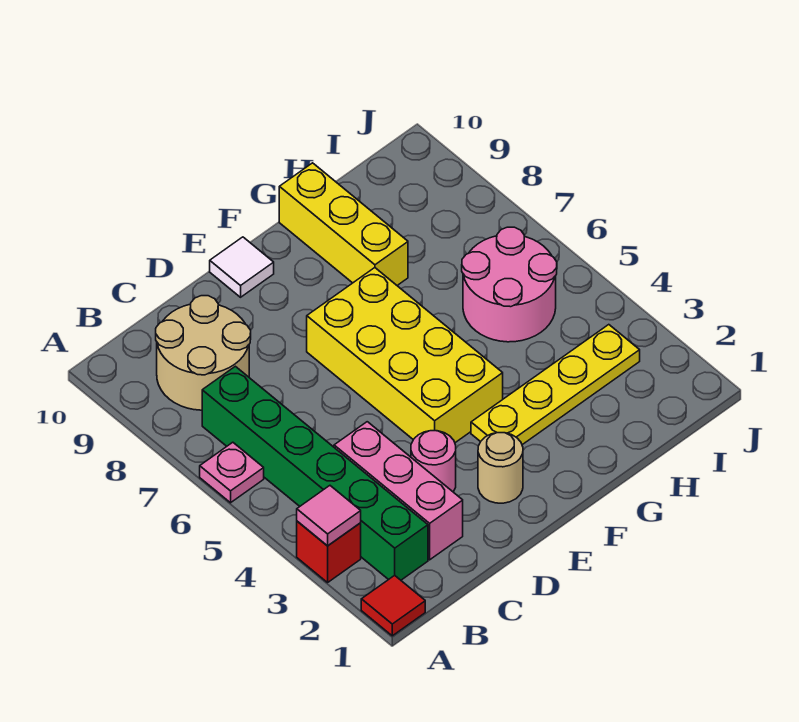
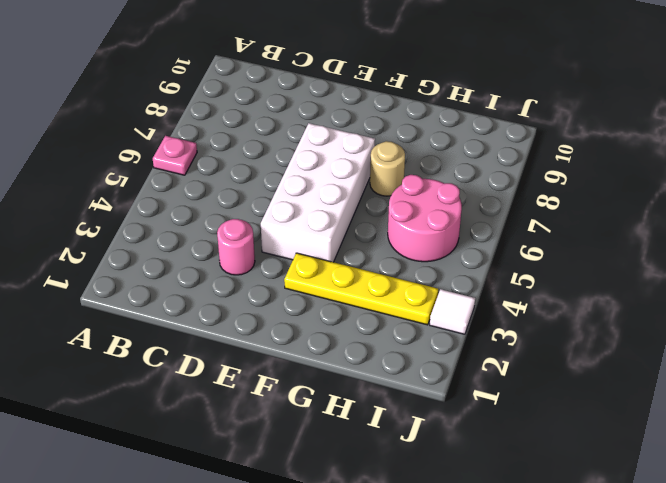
white 2x4 brick [261,123,375,262] -> yellow 2x4 brick [307,268,503,443]
tan 1x1 round brick [370,141,405,196] -> tan 1x1 round brick moved to [478,433,523,503]
white 1x1 tile [430,289,475,334] -> white 1x1 tile moved to [210,237,274,297]
none -> red 1x1 tile [361,575,425,636]
none -> red 1x1 brick [297,521,361,582]
none -> green 1x6 brick [202,366,428,580]

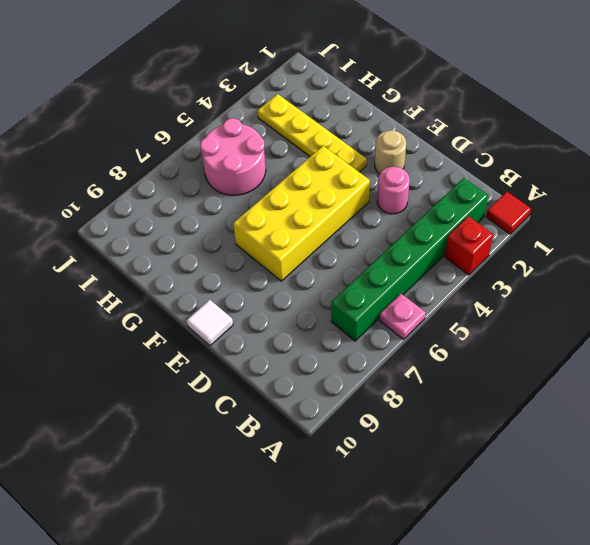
none -> tan 2x2 round brick [156,296,251,410]
none -> pink 1x3 brick [334,422,463,560]
none -> yellow 1x3 brick [279,163,408,285]

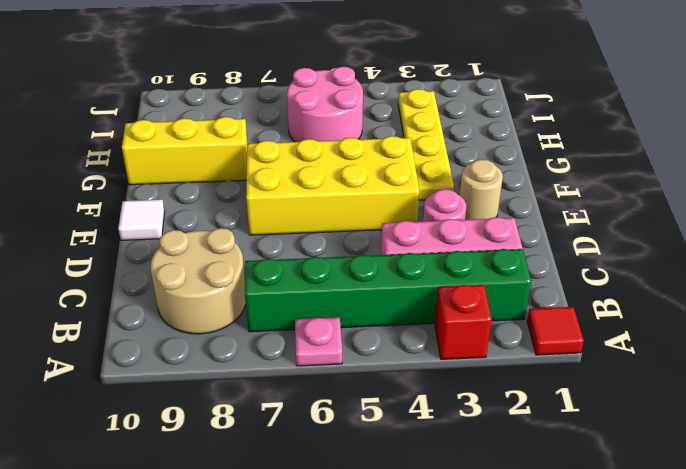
none -> pink 1x1 tile [297,486,361,546]

